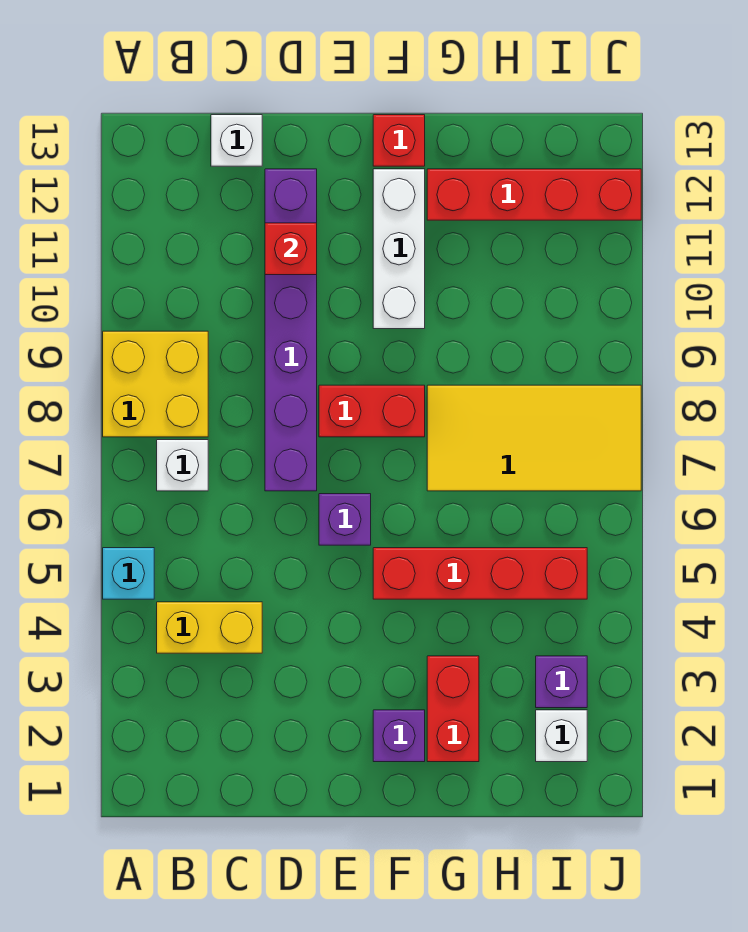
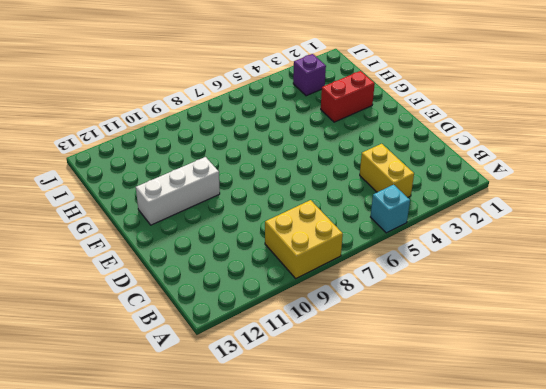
none -> white 1x1 brick [157,440,208,491]
none -> white 1x1 brick [211,115,262,166]
none -> purple 1x6 brick [265,169,317,491]

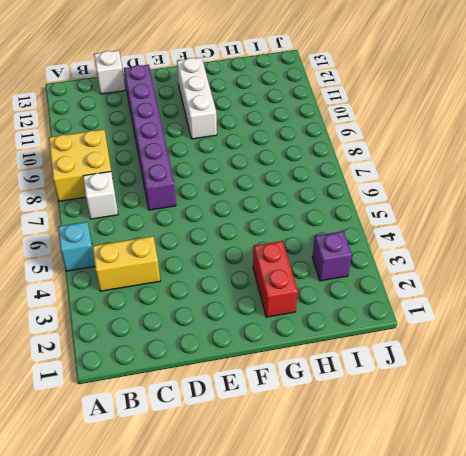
none -> purple 1x1 brick [319,494,371,545]
none -> red 1x2 brick [319,385,425,437]
none -> purple 1x1 brick [373,710,425,762]

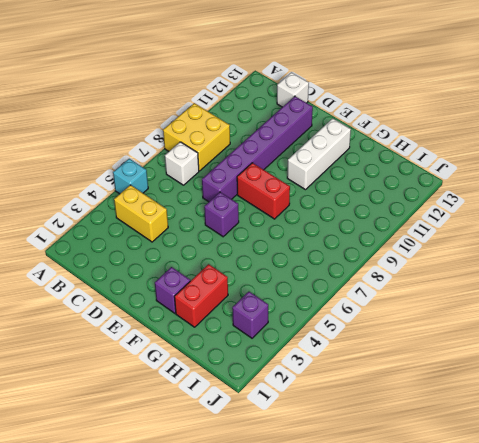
none -> red 1x4 brick [373,548,587,599]
none -> red 1x1 brick [373,115,425,166]
none -> yellow 2x4 tile [427,385,641,491]

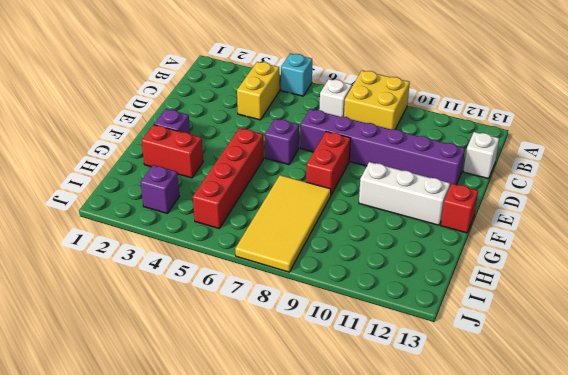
none -> red 1x4 brick [427,169,641,220]
none -> white 1x1 brick [536,710,587,762]
none -> red 1x1 brick [265,223,317,275]

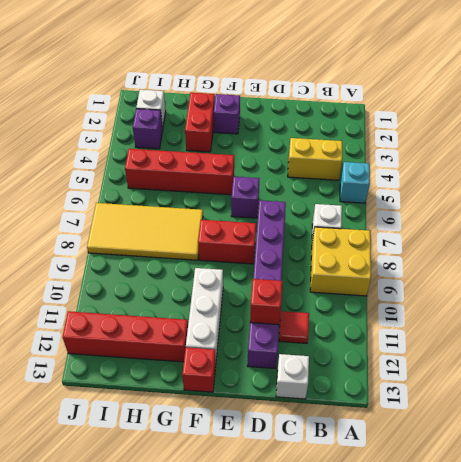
red 1x1 tile [279,311,309,343] -> none

